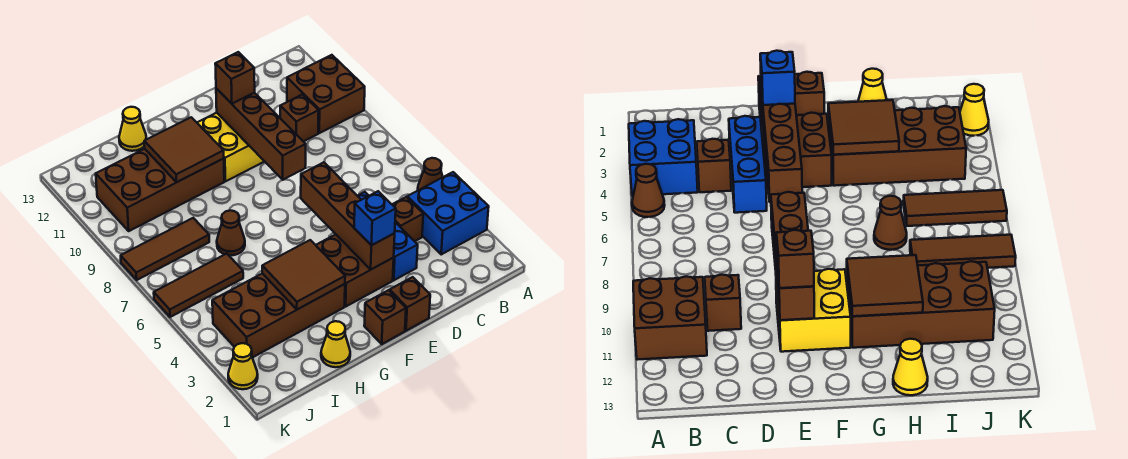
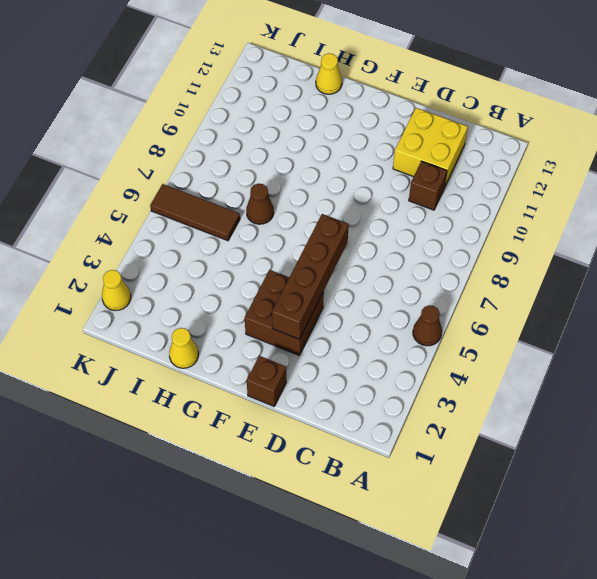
yellow 2x2 brick [393,108,468,188] -> yellow 2x2 brick moved to [197,113,265,181]
none -> blue 2x2 brick [407,172,489,254]
none -> brown 2x2 brick [287,55,365,133]
none -> brown 1x1 brick [392,197,423,241]

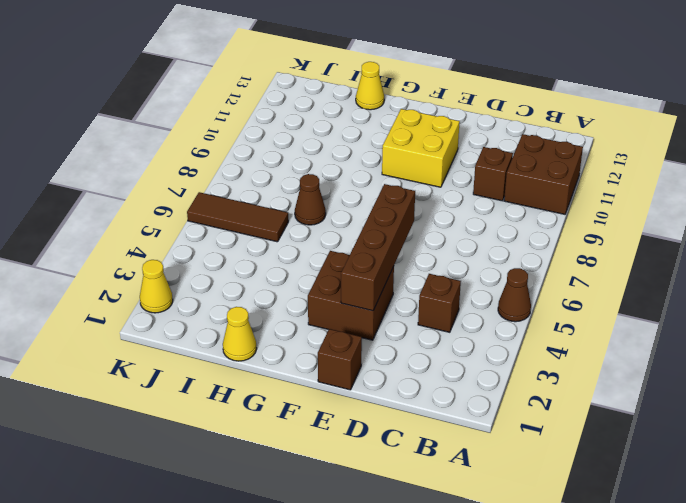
none -> blue 2x2 brick [407,172,489,254]
none -> blue 1x3 brick [358,192,418,280]
none -> brown 1x1 brick [364,290,406,344]

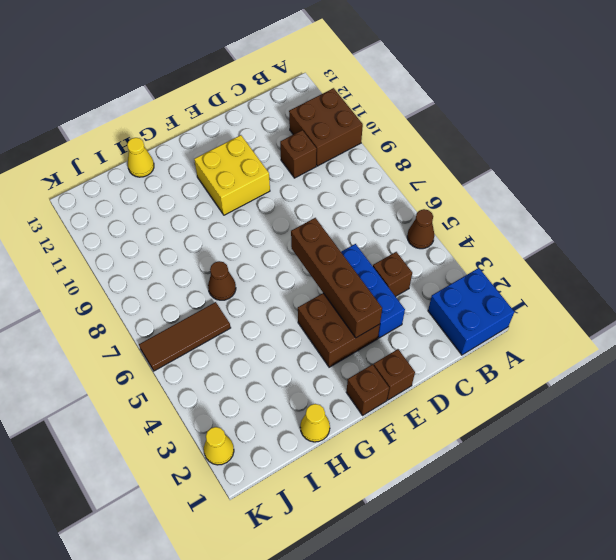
blue 2x2 brick [428,268,514,355] -> blue 2x2 brick moved to [407,172,489,254]
none -> brown 2x4 brick [212,273,345,358]
none -> brown 2x4 brick [96,149,224,231]
none -> brown 1x3 tile [121,218,209,280]

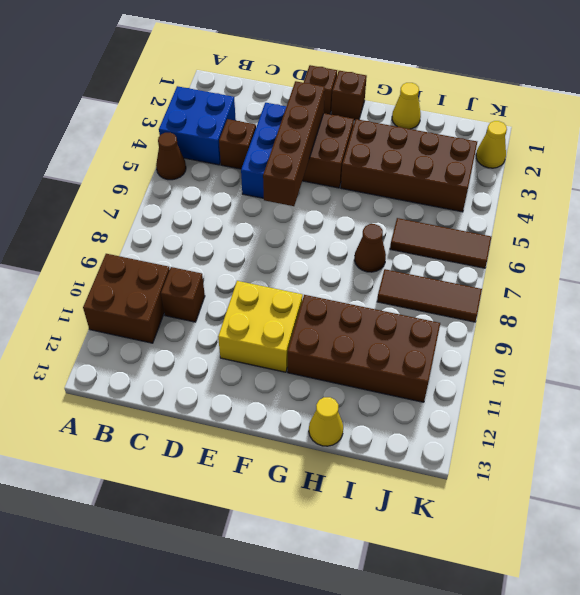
none -> brown 1x4 brick [216,88,306,180]
none -> brown 2x2 tile [262,240,345,309]
none -> brown 2x2 tile [144,117,224,182]

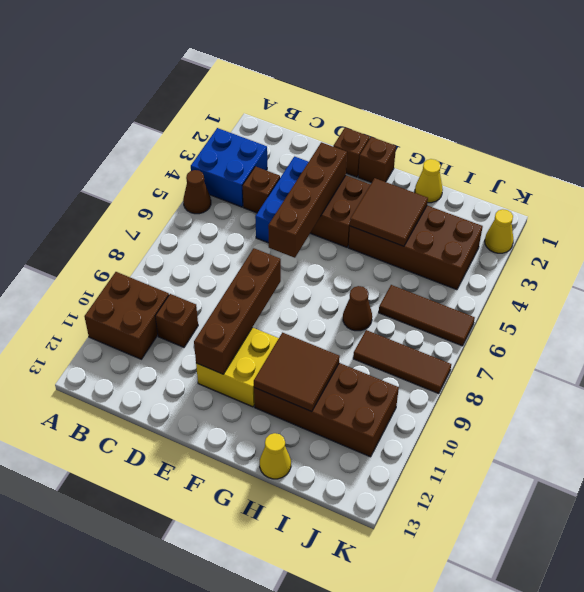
none -> blue 1x1 brick [354,191,396,245]
none -> brown 1x1 brick [215,52,255,104]

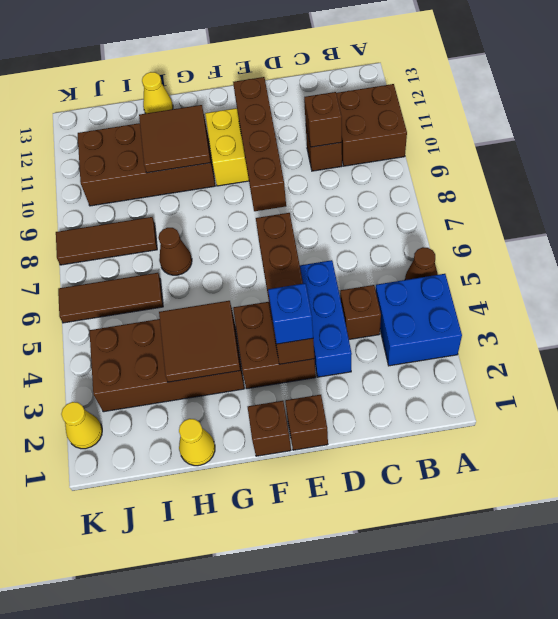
brown 1x1 brick [304,92,342,147] -> brown 1x1 brick moved to [215,52,255,104]

